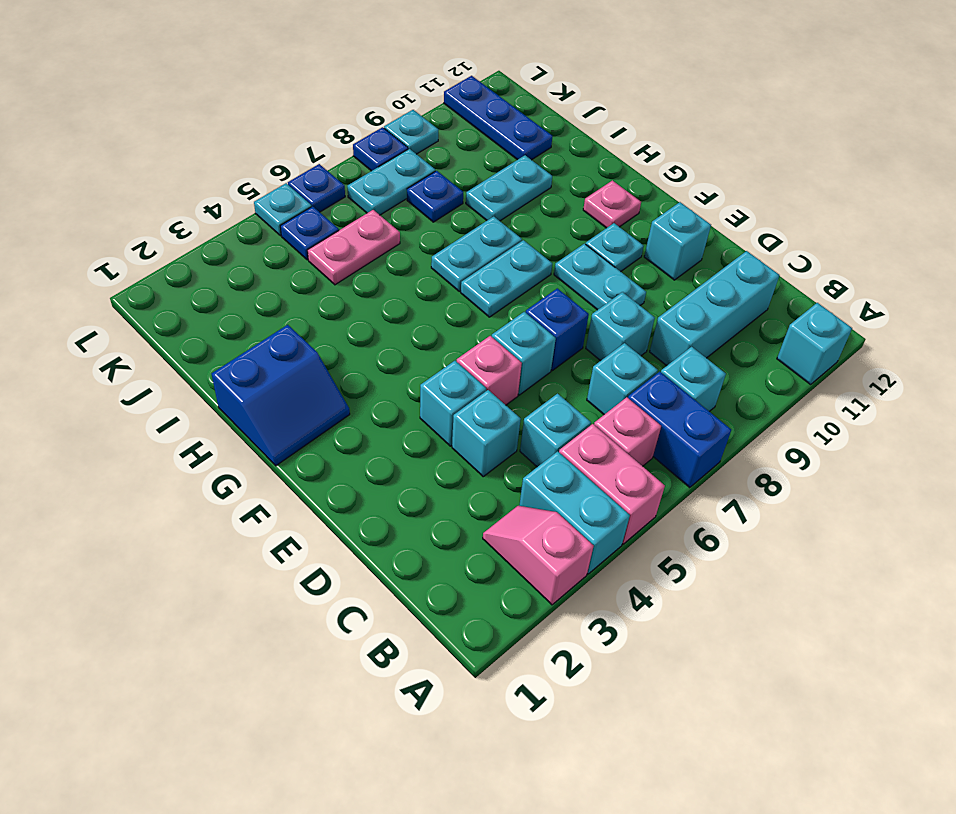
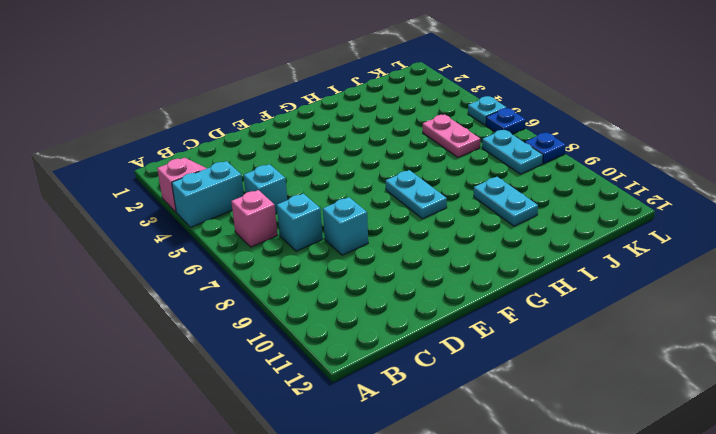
none -> pink 1x2 brick [559,424,665,544]
none -> blue 1x2 brick [628,372,731,488]
none -> cyan 1x1 brick [777,303,852,385]
none -> cyan 1x1 brick [661,347,726,411]

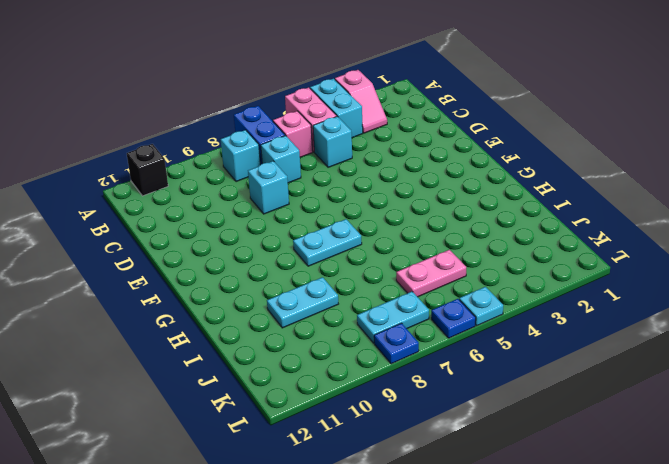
black 1x1 brick [127,144,168,196] -> cyan 1x1 brick [777,303,852,385]
none -> cyan 1x3 brick [650,251,780,366]
none -> cyan 1x1 brick [452,390,521,477]
none -> cyan 1x1 brick [420,361,486,446]
none -> pink 1x1 brick [457,336,522,405]

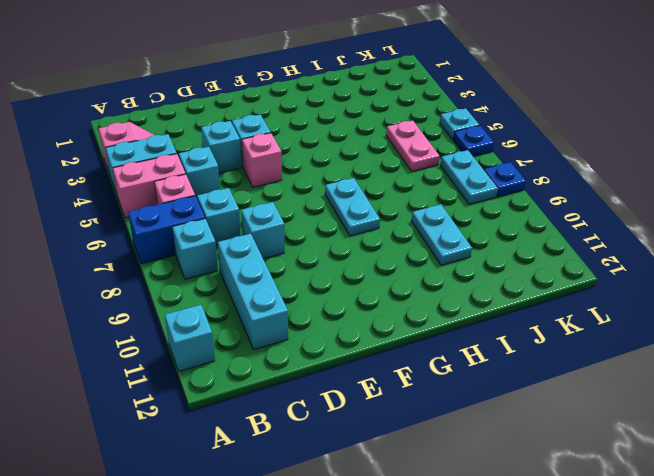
none -> cyan 1x1 brick [492,312,556,395]
none -> blue 1x1 brick [526,288,589,371]
none -> cyan 1x2 plate [554,244,646,310]
none -> cyan 1x1 brick [644,202,711,280]

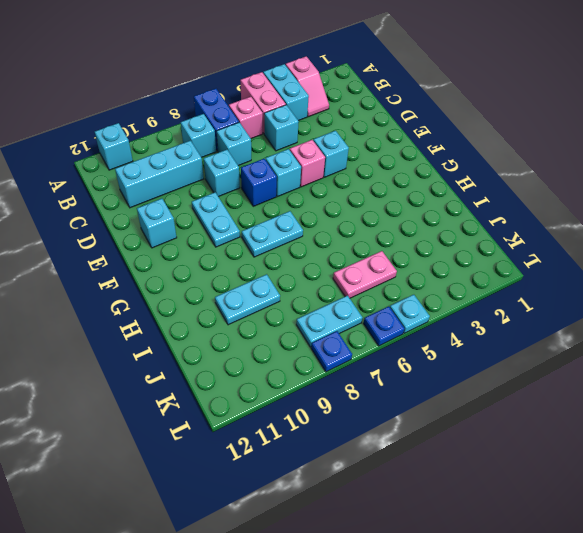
none -> cyan 1x1 brick [452,390,521,477]
none -> cyan 1x1 plate [586,223,644,272]
none -> blue 2x2 slope [212,325,350,466]
none -> pink 1x1 plate [583,180,641,228]

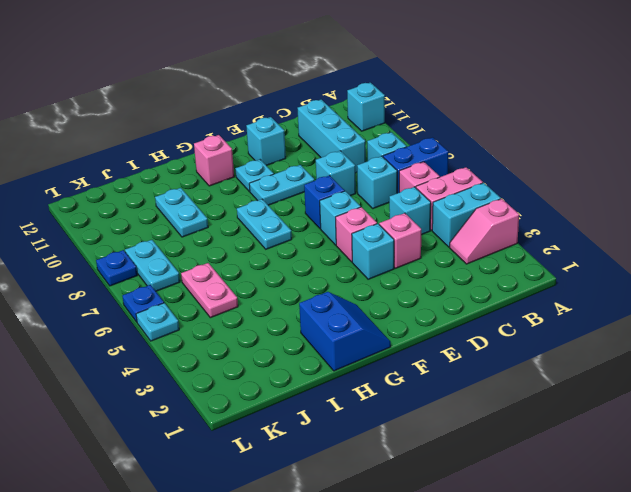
pink 1x1 brick [379,213,421,268] -> cyan 1x1 brick [452,390,521,477]
pink 1x1 brick [194,135,234,186] -> pink 1x1 plate [583,180,641,228]
none -> cyan 1x2 plate [431,216,522,291]
none -> blue 1x1 plate [407,171,463,222]
none -> blue 1x3 plate [444,76,552,160]
none -> blue 1x1 plate [280,206,339,260]

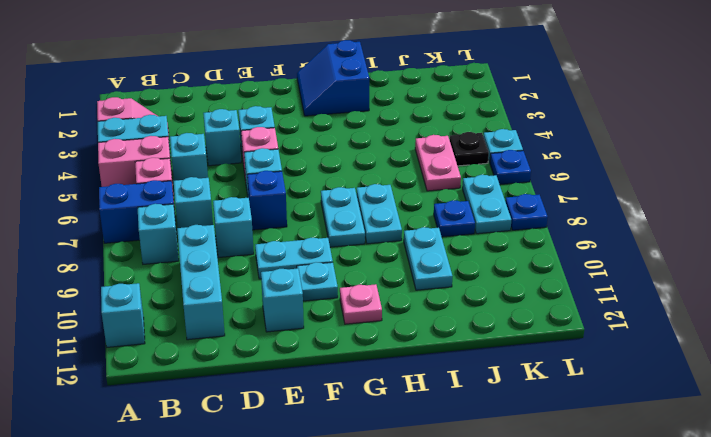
black 1x1 plate [450,132,489,166] -> blue 1x1 plate [280,206,339,260]
none -> blue 1x3 plate [444,76,552,160]
none -> cyan 1x1 plate [384,110,439,154]

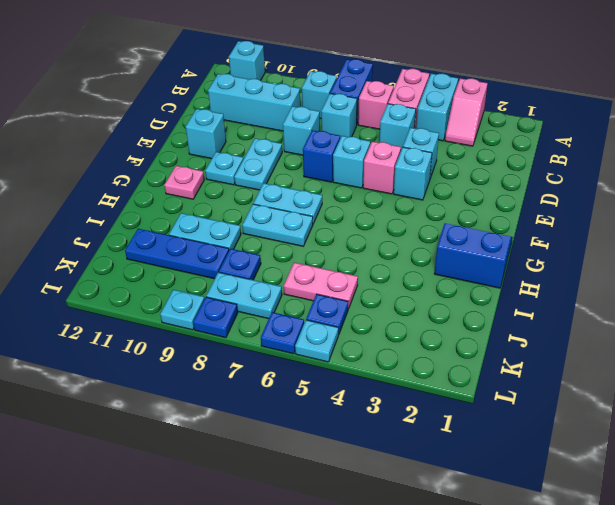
blue 1x3 plate [125,229,229,279] -> blue 1x3 plate turned to [444,76,552,160]

